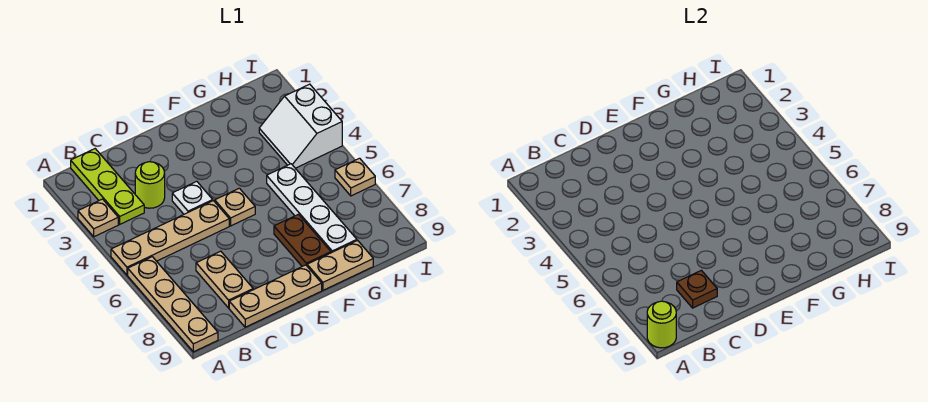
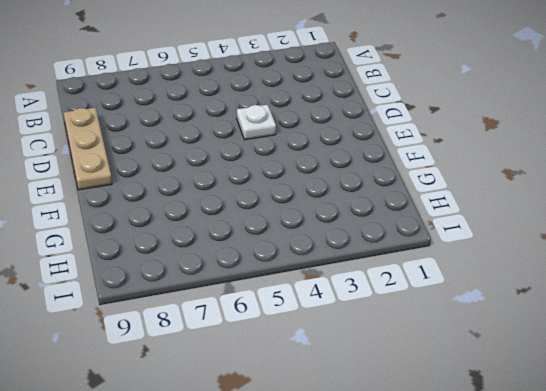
none -> tan 1x1 plate [78,199,118,237]
none -> tan 1x4 plate [111,201,229,275]
none -> tan 1x4 plate [128,257,218,352]

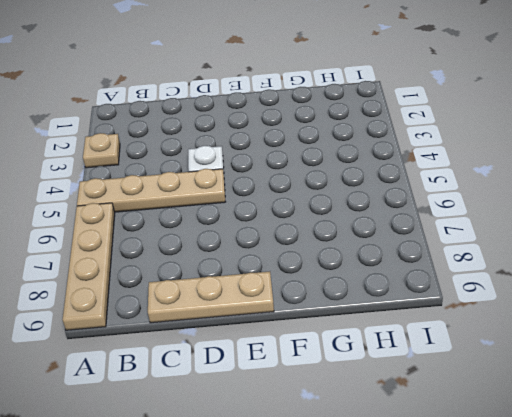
none -> lime 1x3 plate [71,149,144,224]
none -> lime 1x1 round brick [135,162,165,208]
none -> tan 1x2 plate [196,251,253,308]

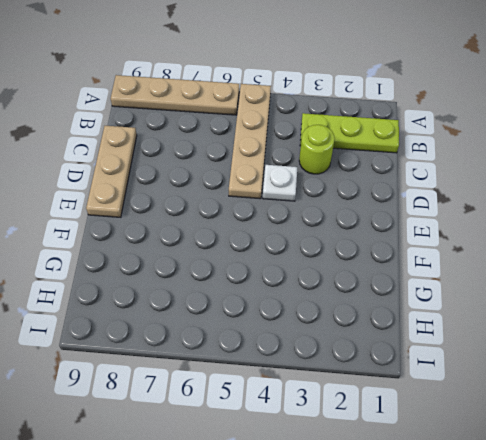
none -> tan 1x1 plate [78,199,118,237]
none -> tan 1x2 plate [196,251,253,308]
none -> tan 1x1 plate [215,188,255,226]

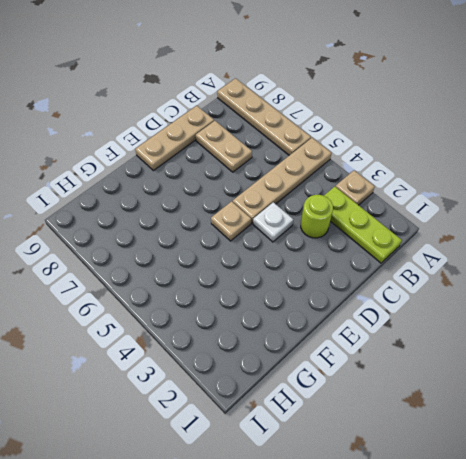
none -> brown 1x2 plate [274,214,331,266]
none -> tan 1x2 plate [307,240,373,290]
none -> white 1x4 plate [267,164,357,253]

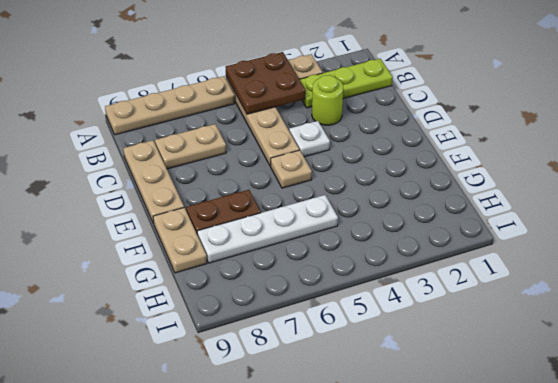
brown 2x2 plate [226,52,306,114] -> none
none -> white 2x2 slope [259,84,342,168]
none -> tan 1x1 plate [335,158,375,196]
none -> lime 1x1 round brick [647,301,676,348]

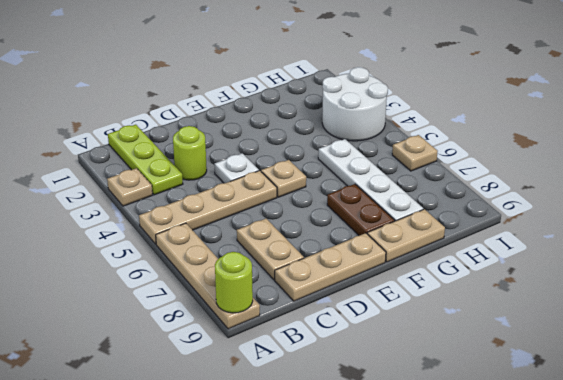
white 2x2 round brick [322,67,388,141] -> white 2x2 slope [259,84,342,168]
none -> brown 1x1 plate [677,270,717,308]

